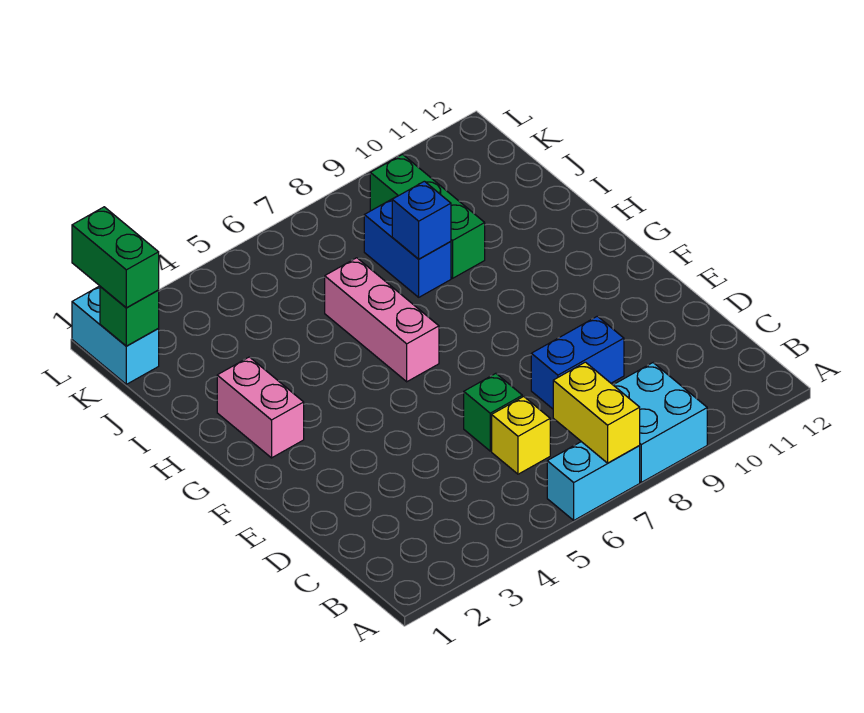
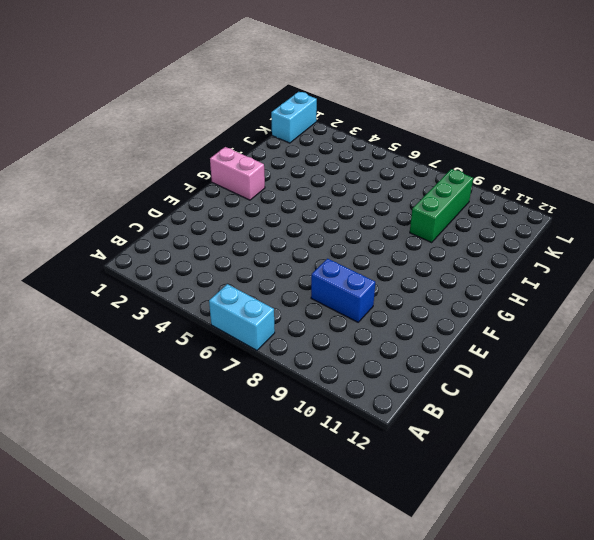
pink 1x2 brick [210,147,265,200] -> pink 1x2 brick turned to [217,357,304,458]
none -> cyan 2x2 brick [614,363,707,482]
none -> yellow 1x1 brick [492,397,550,474]
none -> green 1x1 brick [464,373,522,451]

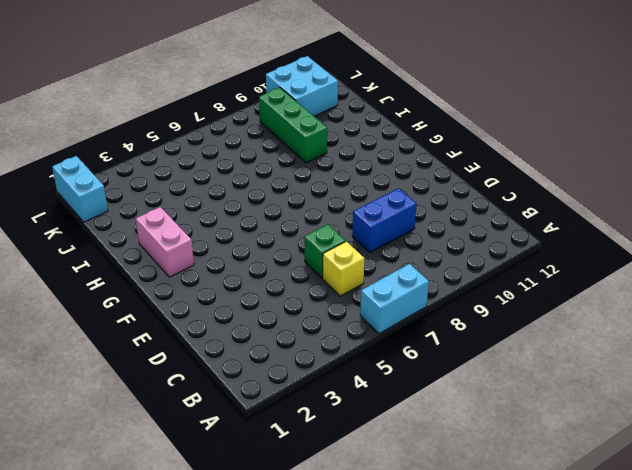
cyan 2x2 brick [266,56,338,116] -> cyan 2x2 brick moved to [614,363,707,482]
none -> pink 1x3 brick [325,258,439,382]
none -> blue 1x2 brick [364,199,451,297]
none -> yellow 1x2 brick [553,362,640,463]

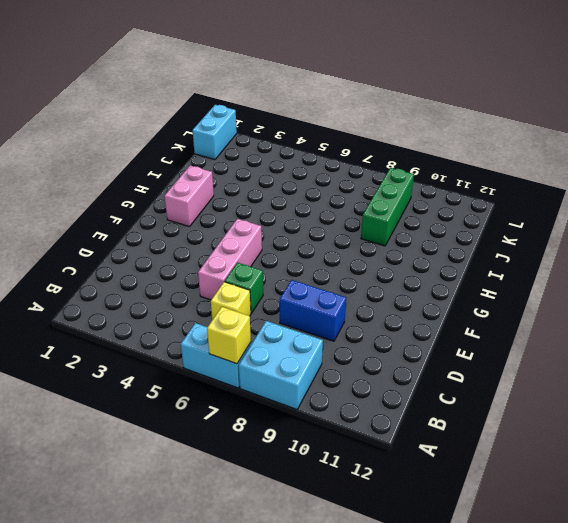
yellow 1x1 brick [207,307,251,364] -> yellow 1x2 brick [553,362,640,463]
pink 1x3 brick [198,219,262,300] -> pink 1x3 brick moved to [325,258,439,382]
none -> blue 1x2 brick [364,199,451,297]
none -> blue 1x1 brick [392,181,451,259]
none -> green 1x1 brick [100,286,159,346]

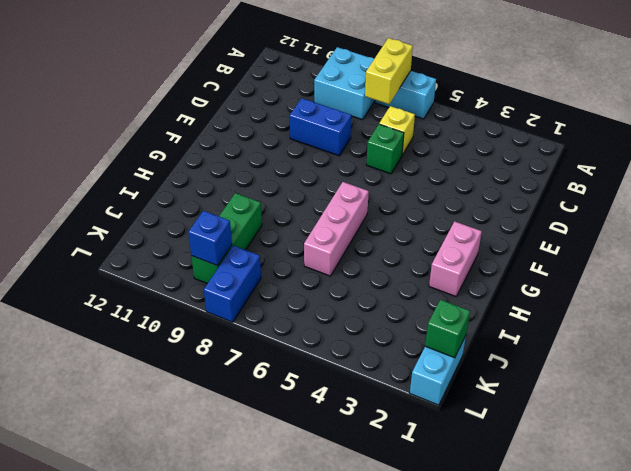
blue 1x2 brick [204,246,261,322] -> blue 1x2 brick moved to [364,199,451,297]
blue 1x1 brick [188,211,232,266] -> blue 1x1 brick moved to [392,181,451,259]
none -> green 1x2 brick [72,207,159,308]

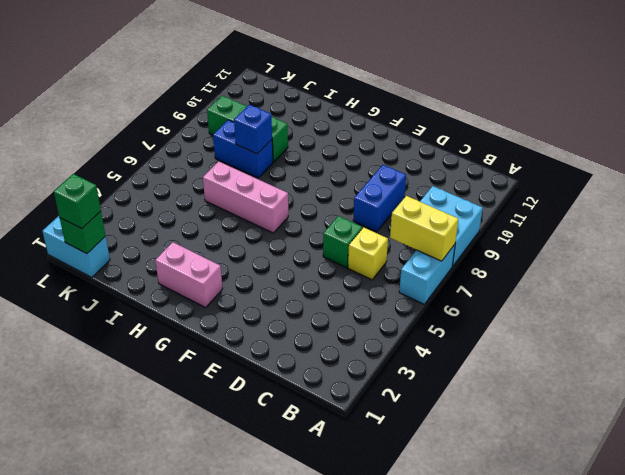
green 1x1 brick [54,174,101,229] -> green 1x2 brick [72,207,159,308]

